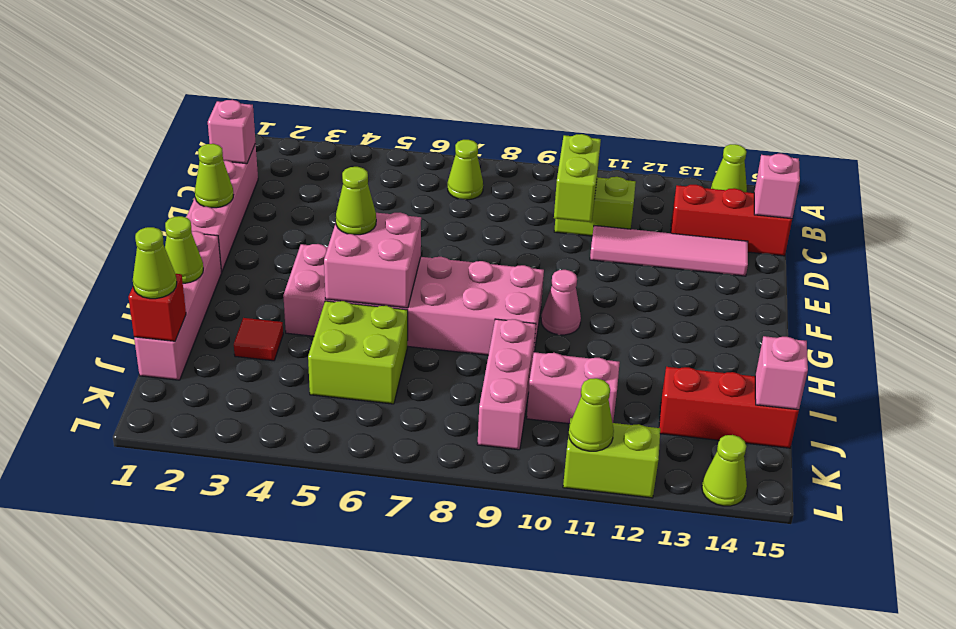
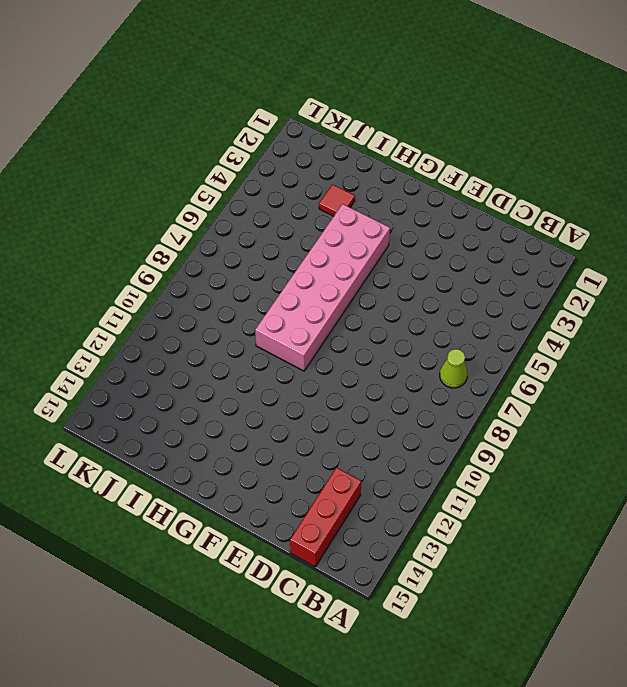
none -> lime 1x1 cone [711,144,747,192]
none -> pink 1x4 brick [186,144,258,272]
none -> lime 1x2 brick [554,177,636,236]

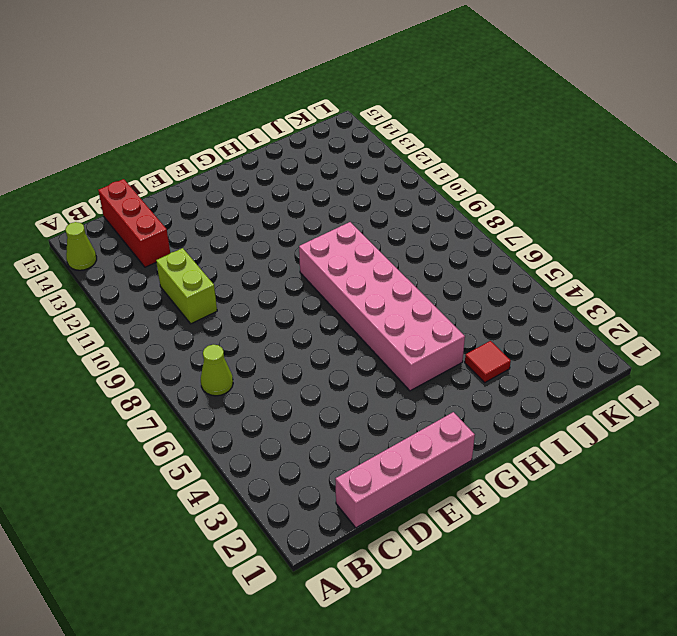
none -> pink 1x4 tile [590,226,748,276]
none -> pink 1x4 brick [134,231,222,380]
none -> pink 1x1 cone [541,270,581,335]

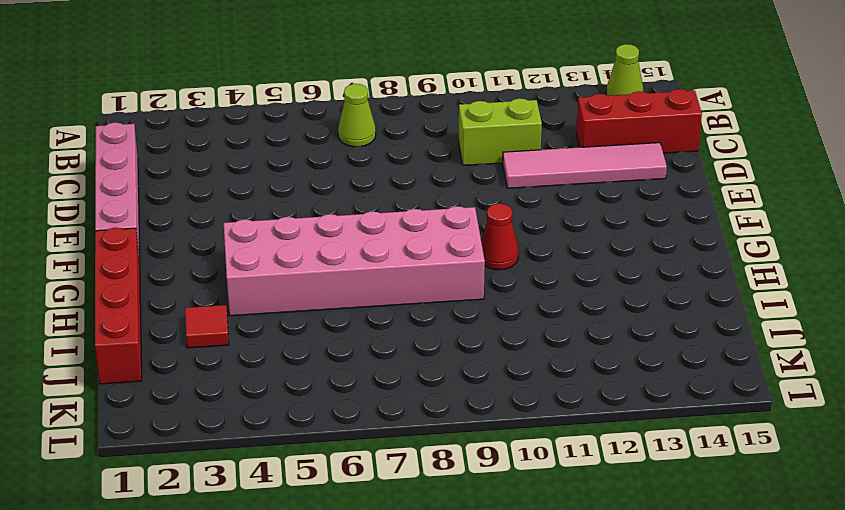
red 1x4 brick [95,227,142,384] -> pink 1x4 brick [134,231,222,380]
red 1x1 cone [481,204,519,270] -> pink 1x1 cone [541,270,581,335]
none -> lime 2x2 brick [308,301,408,404]
none -> pink 1x3 brick [477,319,536,450]
none -> pink 1x2 brick [527,352,620,424]

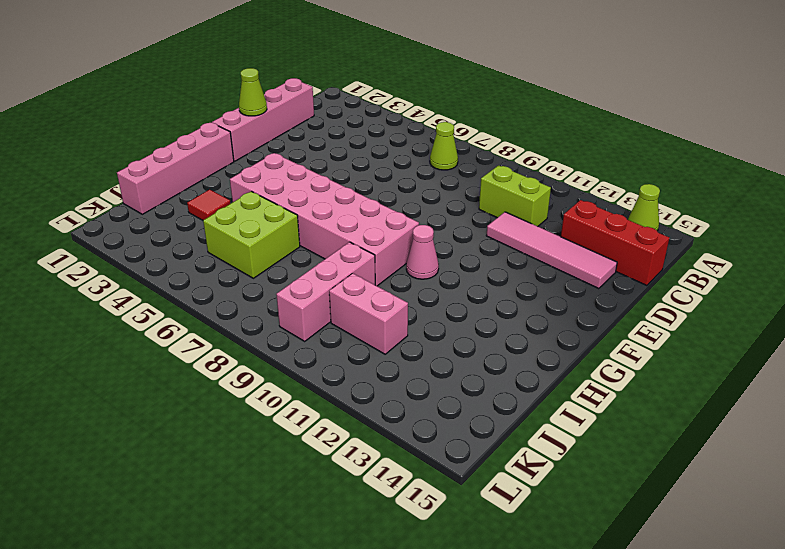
none -> red 1x3 brick [659,367,799,448]
none -> lime 1x2 brick [563,418,660,498]
none -> lime 1x1 cone [702,435,747,506]

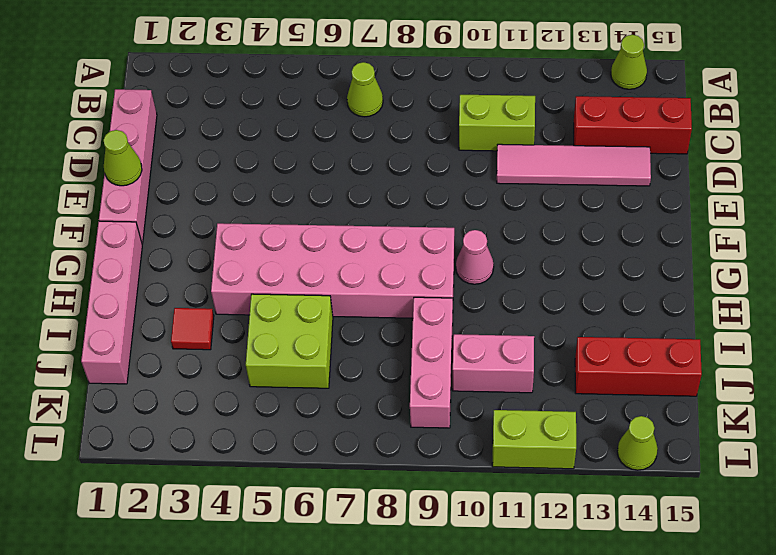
none -> pink 1x1 brick [208,100,256,164]
none -> lime 1x2 brick [554,134,601,222]
none -> pink 1x1 brick [754,154,800,219]

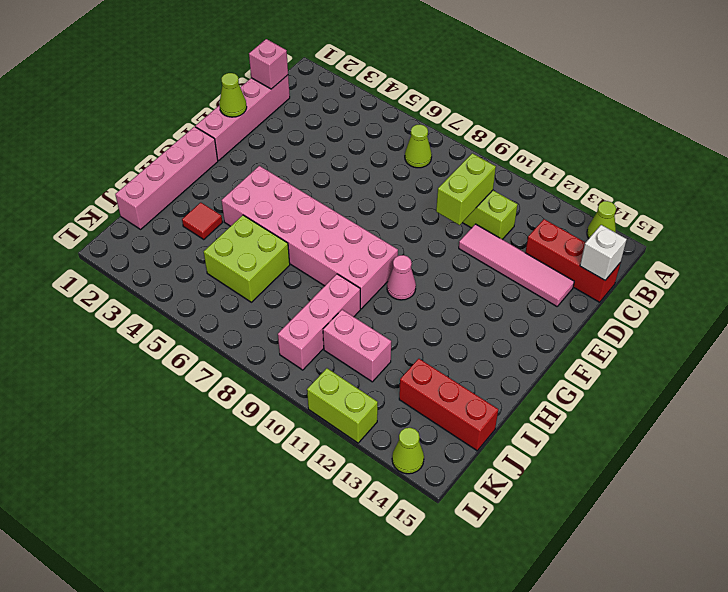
white 1x1 brick [580,225,627,280] -> pink 1x1 brick [754,154,800,219]
none -> pink 2x2 brick [324,213,421,308]
none -> lime 1x1 cone [165,216,203,283]
none -> red 1x1 brick [128,274,186,341]

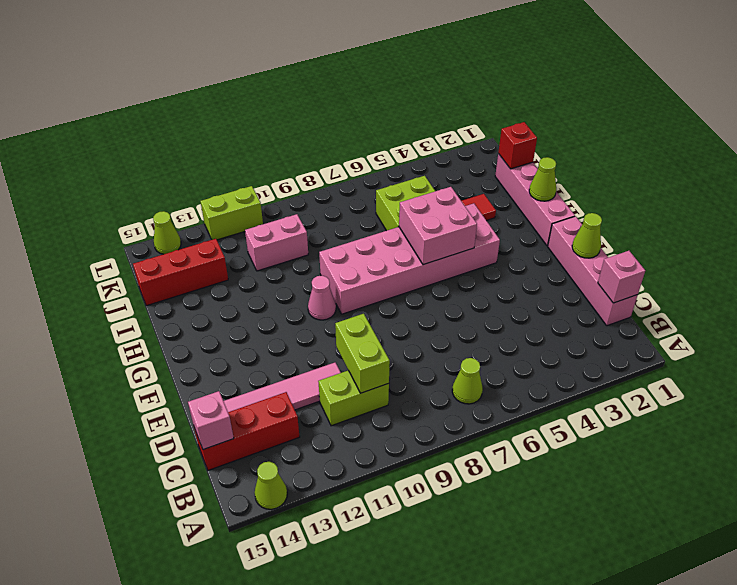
none -> pink 1x3 brick [477,319,536,450]
none -> pink 1x1 brick [755,336,808,410]
none -> lime 1x1 cone [569,378,614,451]

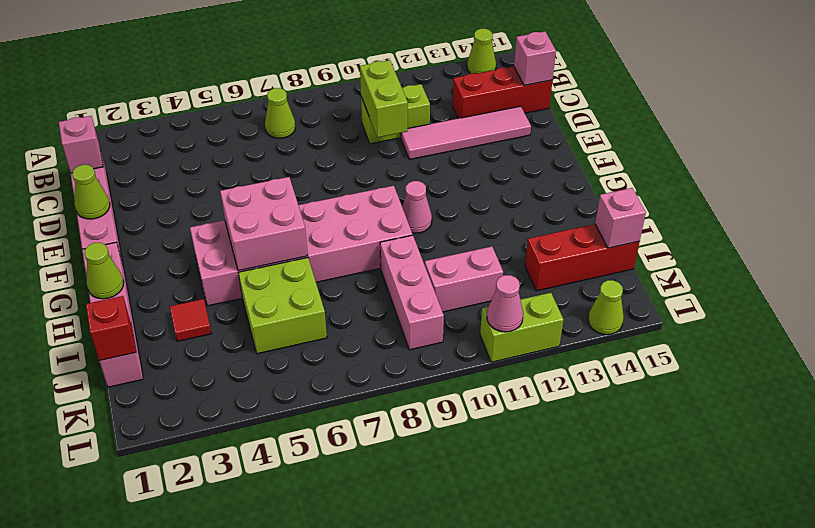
pink 1x1 cone [487,275,523,332] -> lime 1x1 cone [569,378,614,451]
none -> lime 1x1 cone [336,167,376,235]
none -> lime 1x1 cone [133,227,177,299]

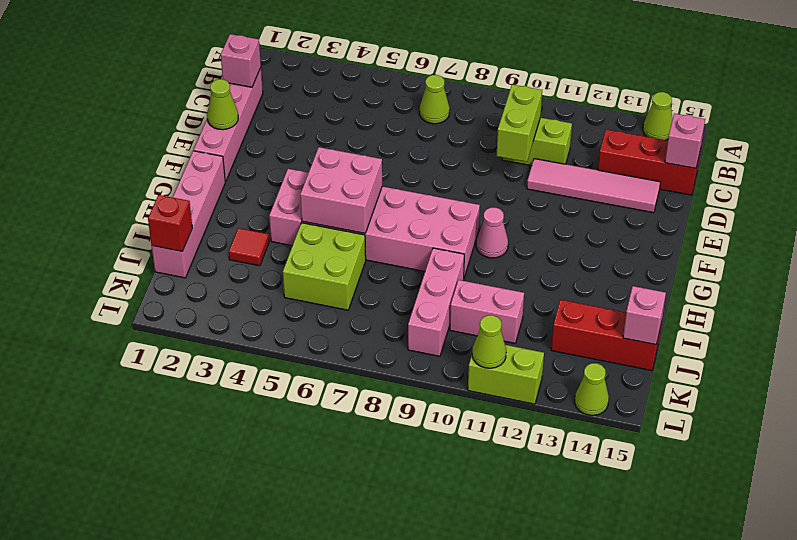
none -> lime 1x1 cone [165,216,203,283]
none -> lime 1x1 cone [336,167,376,235]
none -> lime 1x1 cone [133,227,177,299]

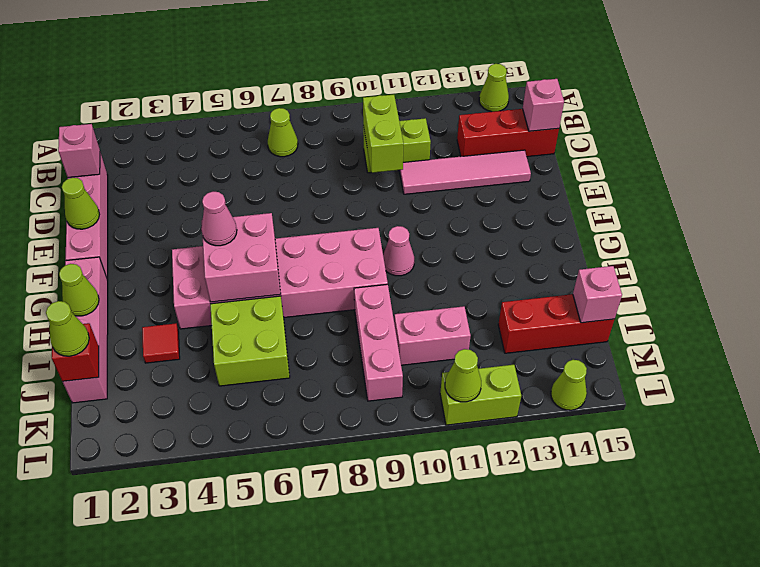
pink 1x1 cone [201,192,237,246] -> lime 1x1 cone [336,167,376,235]

